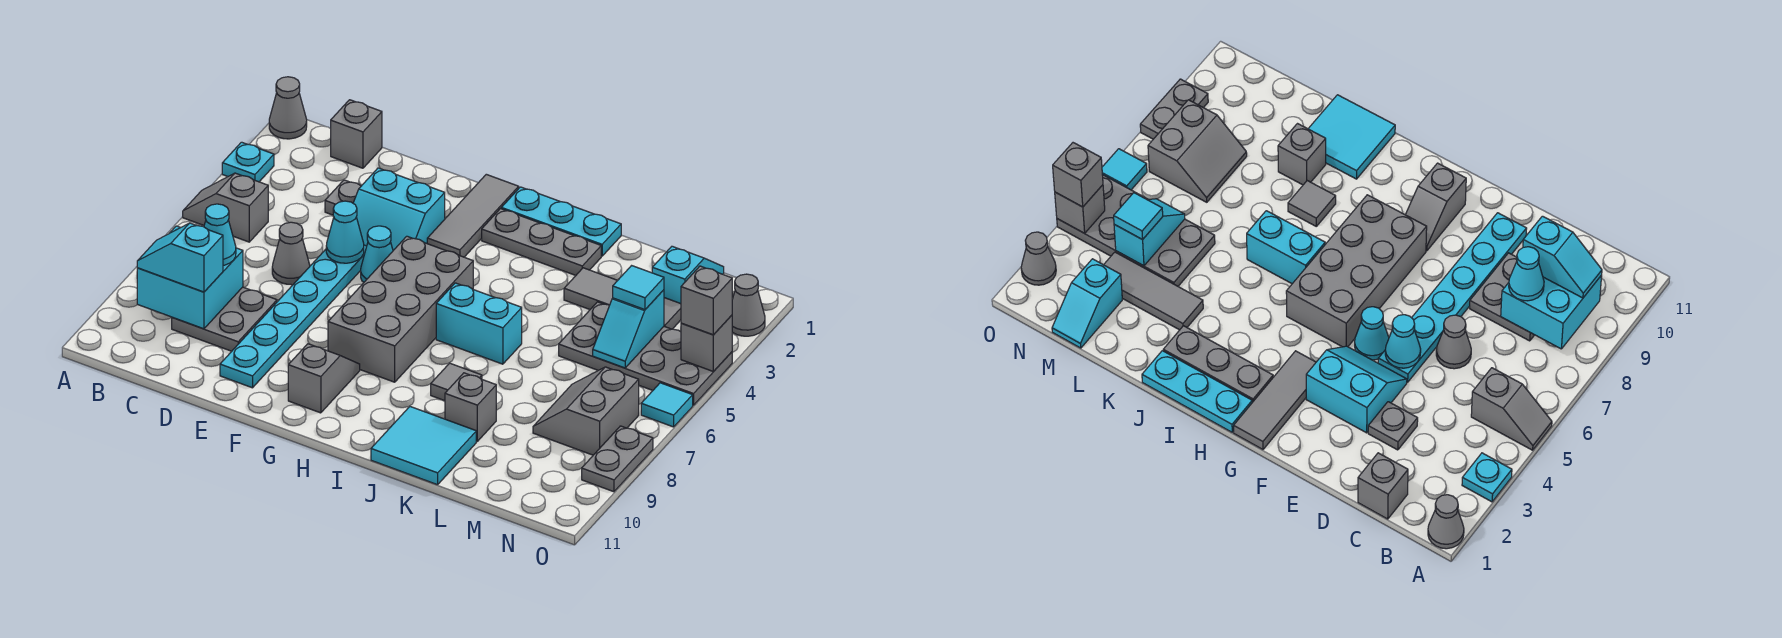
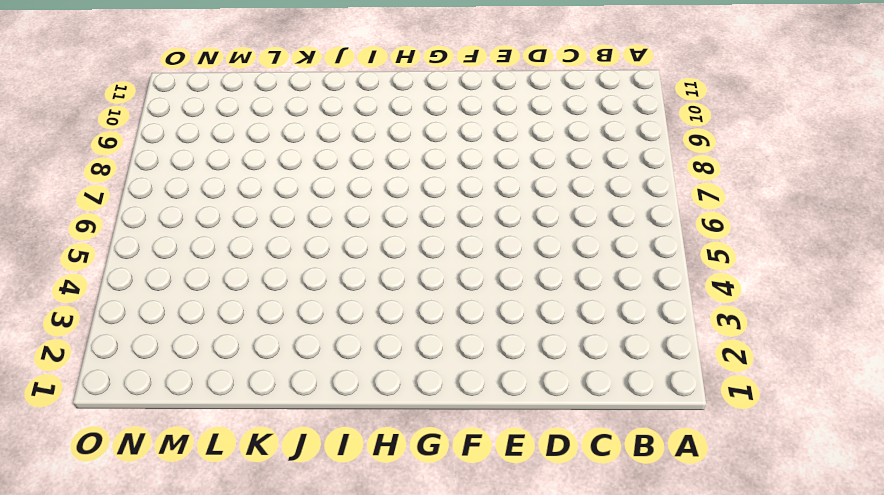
none -> grey 1x1 cone [269,77,307,139]
none -> cyan 1x1 plate [222,142,274,182]
none -> grey 1x2 slope [183,173,268,242]
none -> grey 1x1 brick [330,100,382,168]

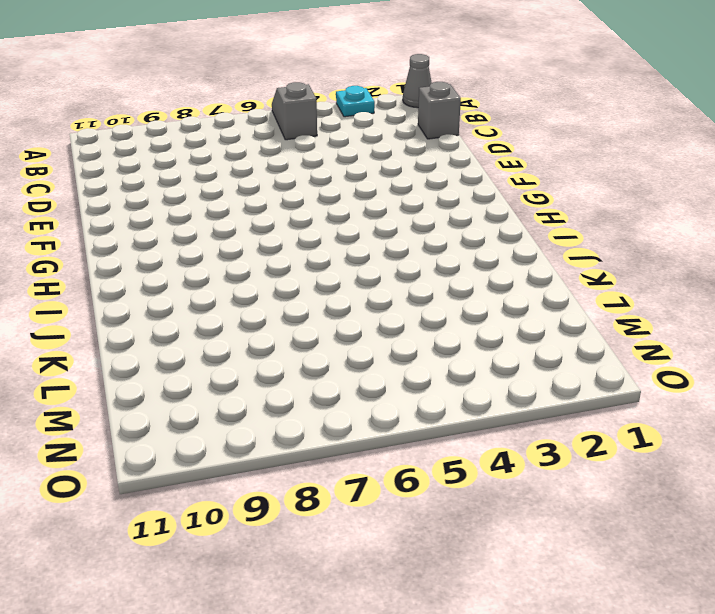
none -> grey 2x2 plate [172,287,277,351]
none -> grey 1x1 plate [325,180,361,215]
none -> grey 1x1 cone [272,222,310,285]
none -> cyan 2x2 slope [353,168,445,250]

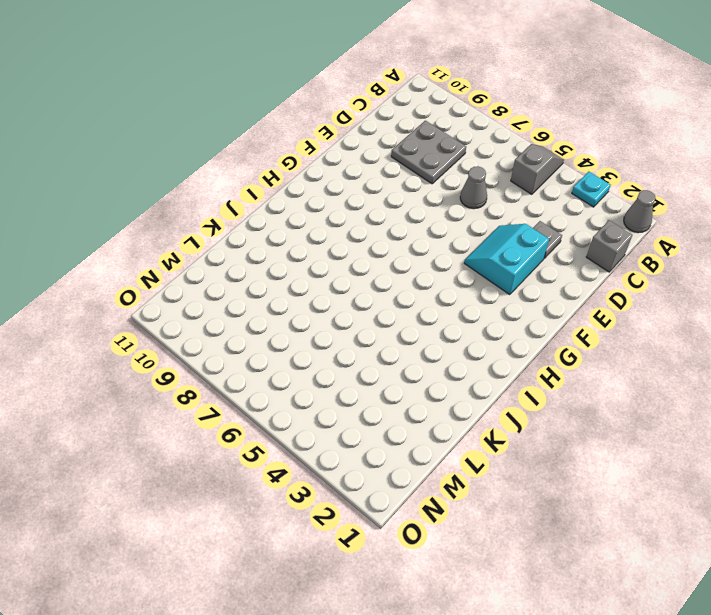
none -> cyan 1x6 plate [220,245,367,388]
none -> cyan 1x1 cone [361,226,393,282]
none -> grey 1x3 tile [427,174,519,257]
none -> grey 2x4 brick [328,236,473,382]

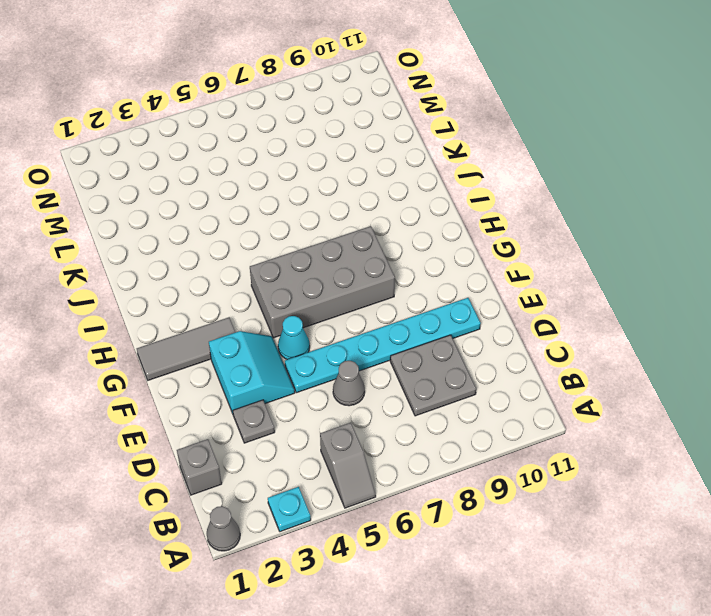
none -> grey 1x2 slope [288,344,360,413]
none -> cyan 1x3 plate [501,187,621,256]
none -> grey 1x3 plate [482,209,601,275]
none -> cyan 1x2 brick [436,283,522,364]

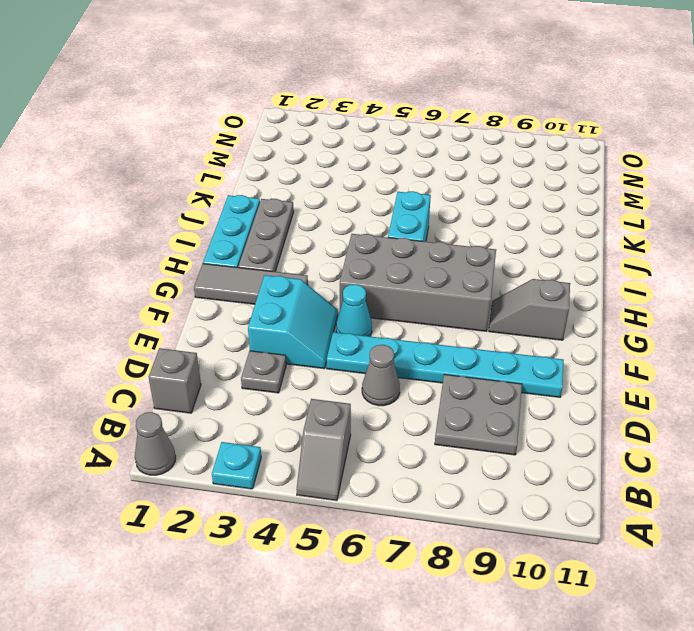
none -> grey 1x1 tile [431,363,482,401]
none -> cyan 2x2 tile [371,407,476,485]
none -> grey 1x3 tile [564,268,681,329]
none -> grey 1x1 brick [445,373,496,441]

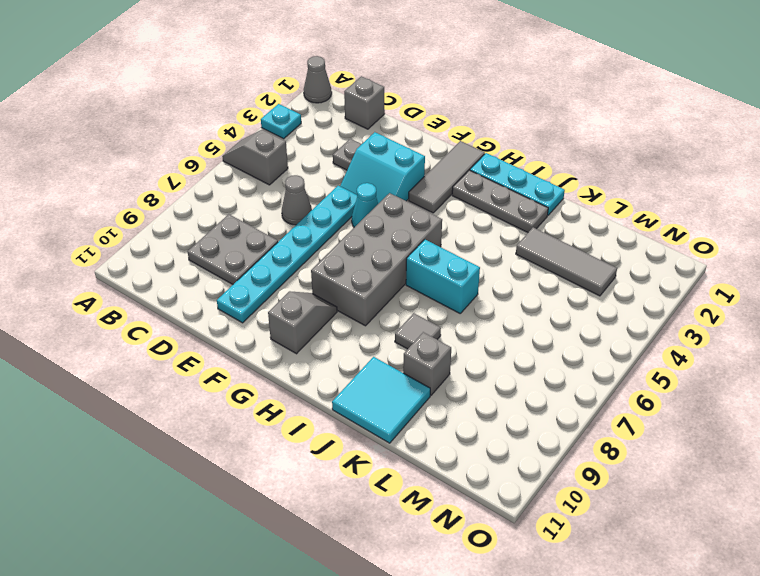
none -> grey 2x4 plate [559,302,732,405]
none -> cyan 1x2 slope [652,246,724,304]
none -> grey 2x2 slope [533,367,639,455]
none -> grey 1x1 cone [732,274,765,336]

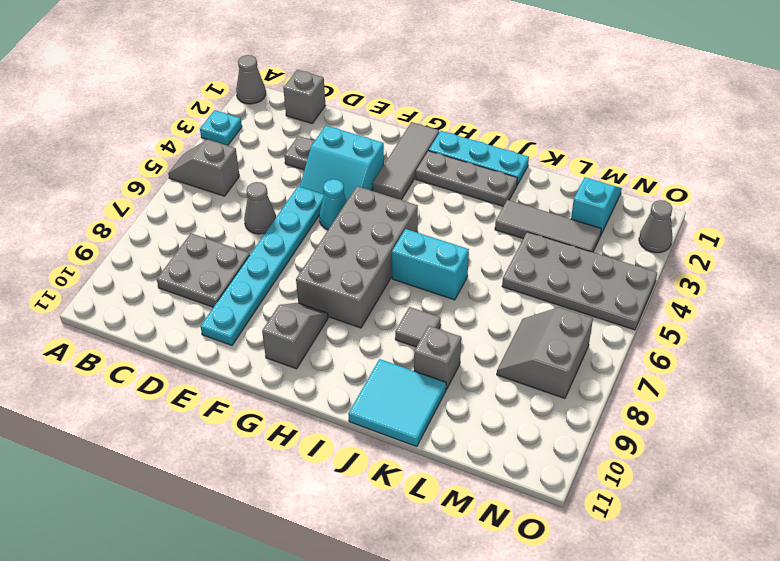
none -> cyan 1x1 tile [641,383,693,427]
none -> grey 1x2 plate [582,426,653,492]
none -> cyan 2x2 brick [137,226,243,329]
none -> cyan 1x1 cone [326,201,364,263]

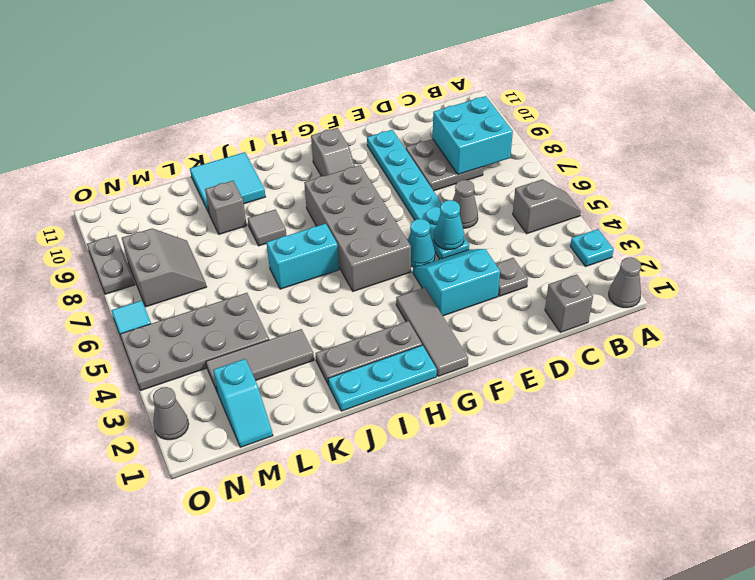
none -> cyan 1x2 slope [593,290,664,368]
none -> grey 1x1 brick [681,315,732,372]
none -> cyan 1x2 slope [137,223,223,292]
none -> cyan 1x1 cone [204,204,236,265]

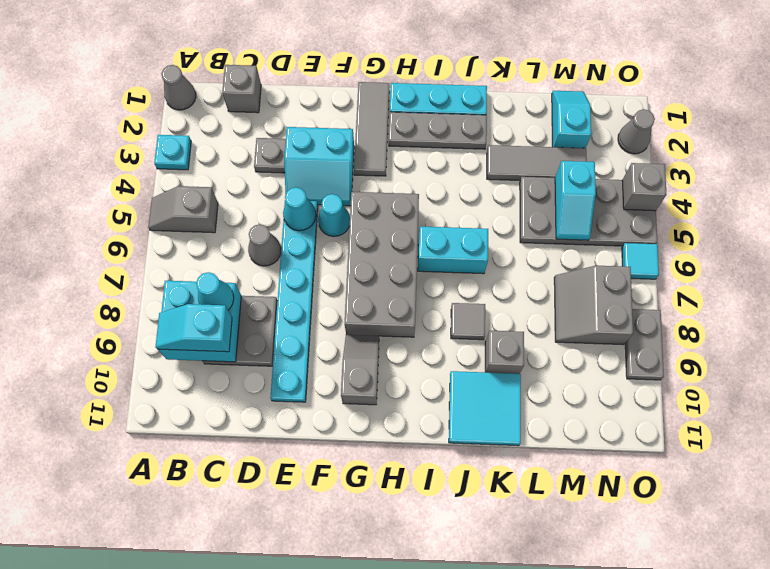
none -> cyan 1x1 tile [613,266,664,310]
none -> grey 1x1 brick [681,266,732,335]

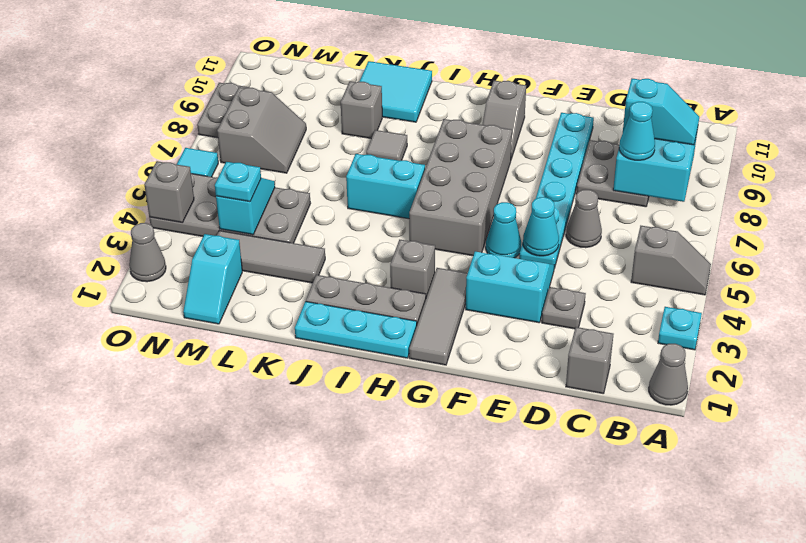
grey 1x1 brick [390,240,435,297] -> grey 1x1 brick moved to [681,266,732,335]
cyan 1x1 plate [215,162,261,202] -> cyan 1x1 tile [613,266,664,310]

